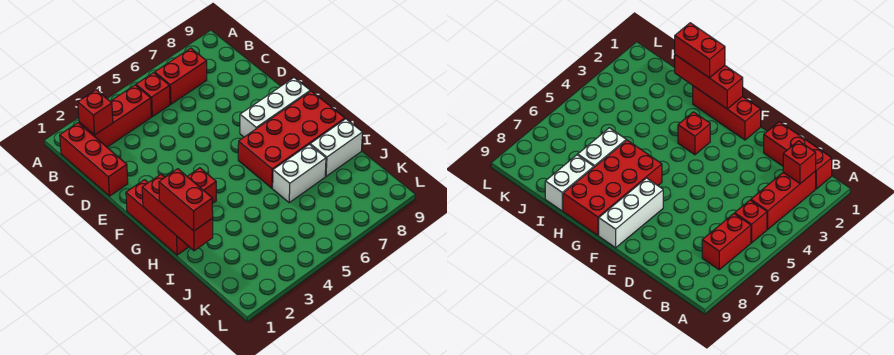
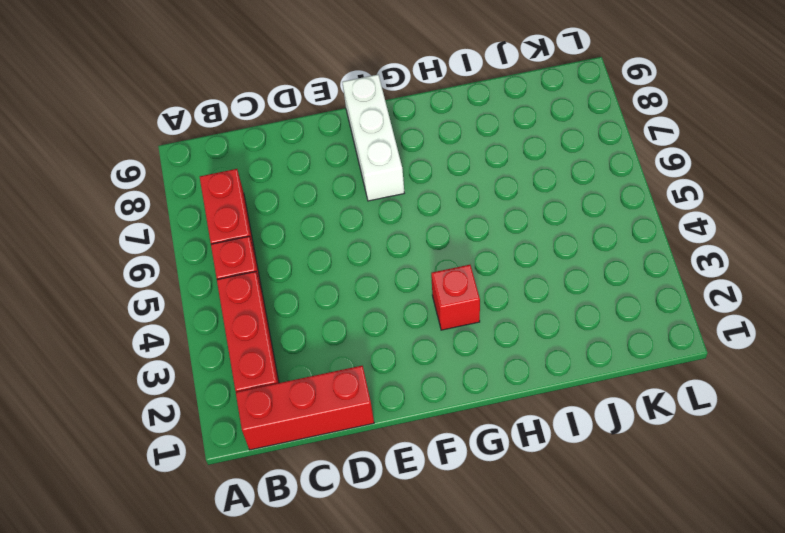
none -> red 1x3 brick [126,180,189,255]
none -> red 2x4 brick [238,91,345,188]
none -> white 1x2 brick [273,144,326,203]

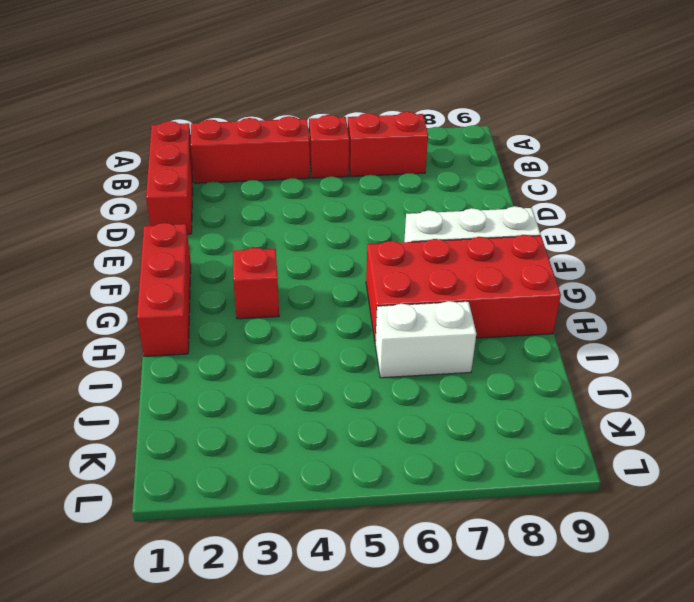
none -> white 1x2 brick [310,119,363,176]
none -> red 1x1 brick [78,90,113,135]
none -> red 1x3 brick [142,174,213,251]

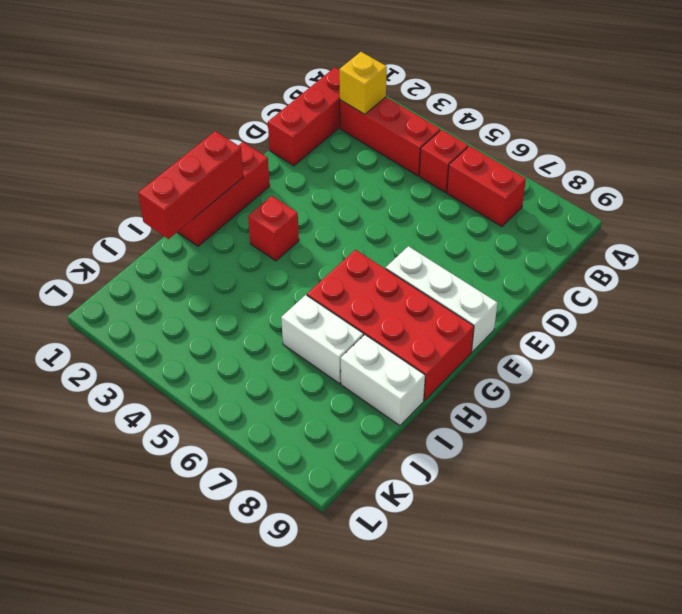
yellow 1x1 brick [339,52,387,114] -> red 1x1 brick [78,90,113,135]
none -> red 1x2 brick [159,169,213,231]

